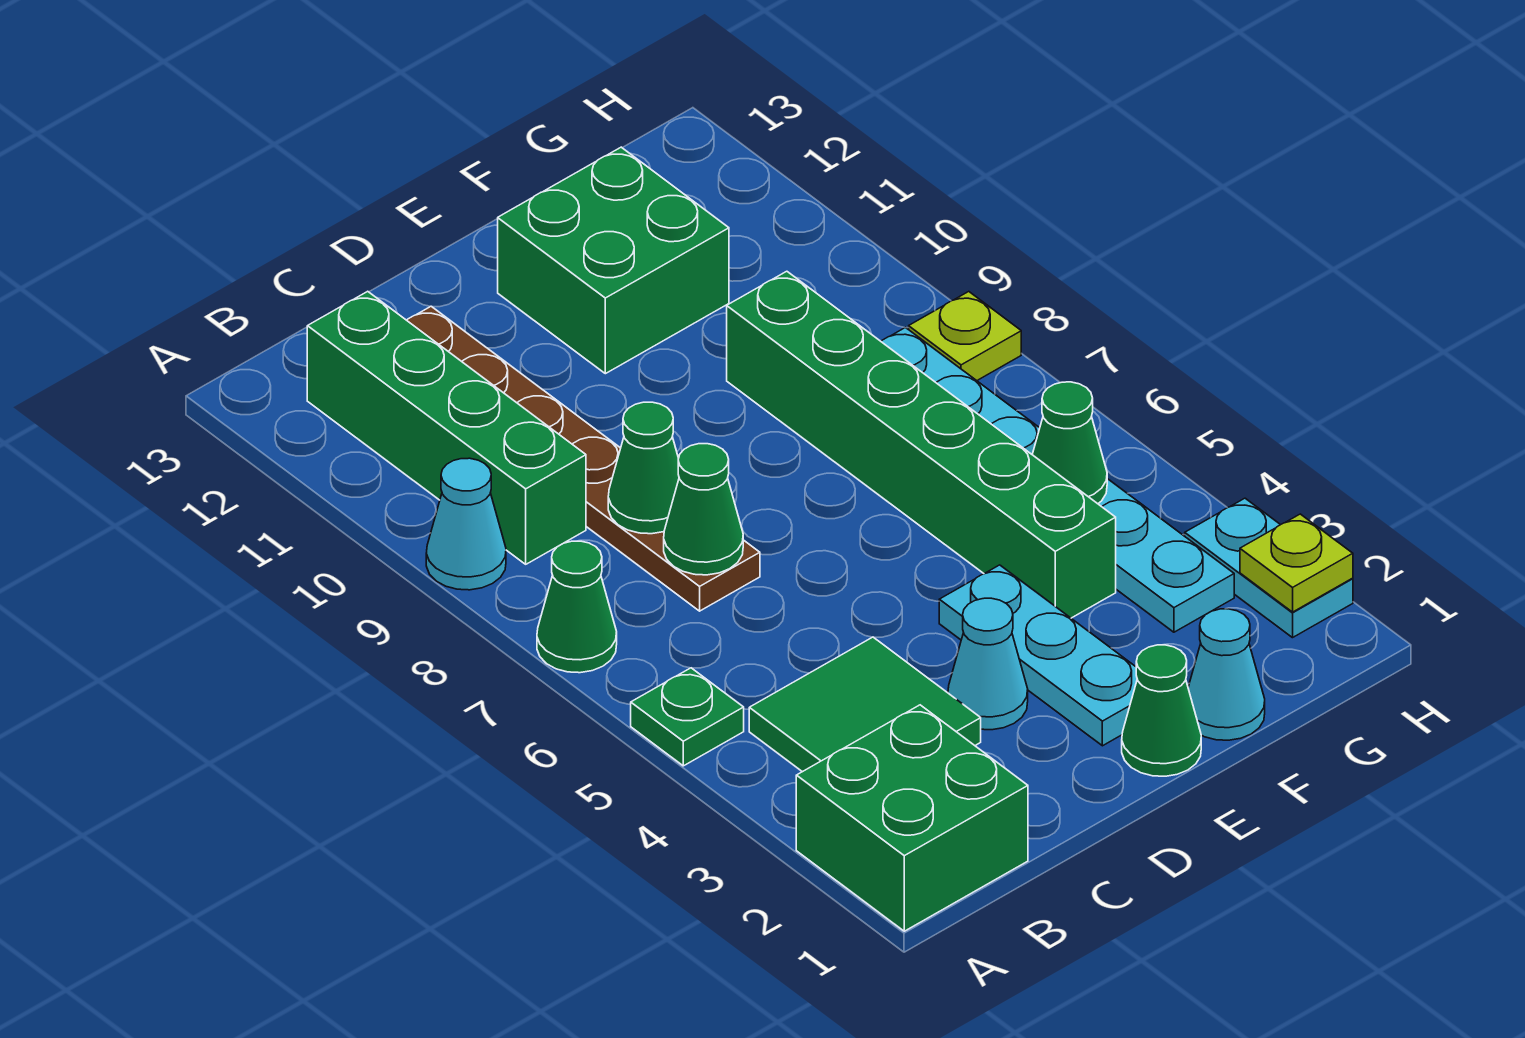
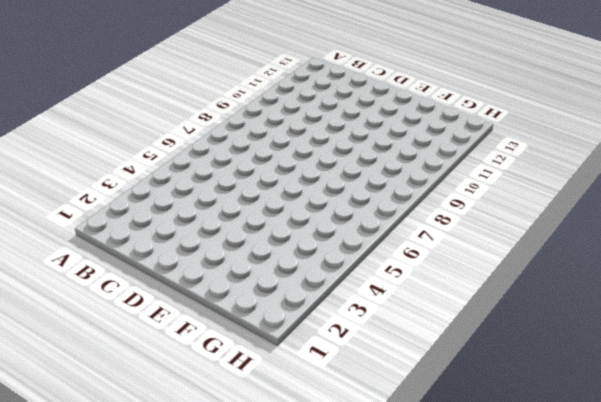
none -> green 2x2 brick [796,705,1028,931]
none -> green 1x1 plate [631,668,744,766]
none -> green 1x1 cone [537,541,617,673]

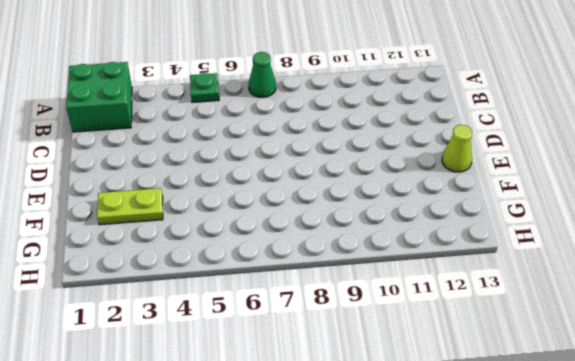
lime 1x1 cone [442,125,472,172] -> none
lime 1x2 plate [97,188,163,225] -> none
none -> cyan 1x1 cone [426,458,506,590]
none -> green 2x2 tile [749,637,981,772]
none -> green 1x4 brick [307,291,586,564]

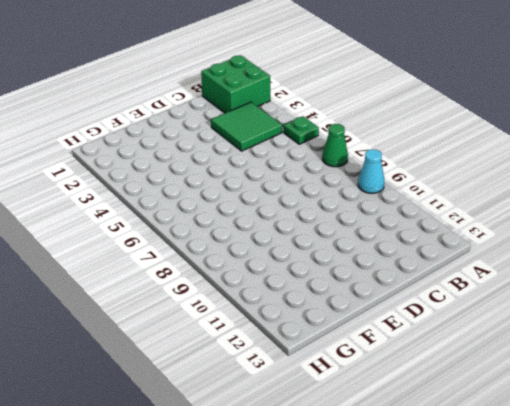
none -> green 1x4 brick [307,291,586,564]
none -> brown 1x6 plate [407,306,760,611]
none -> cyan 1x1 cone [948,598,1028,730]

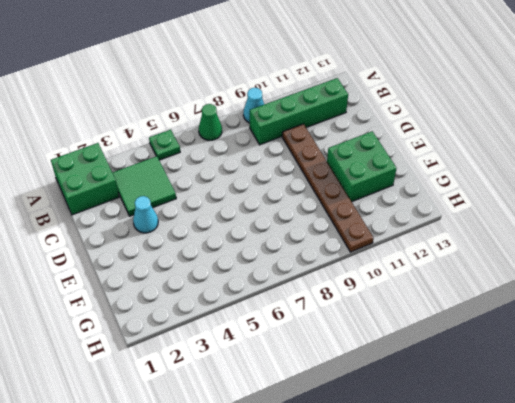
brown 1x6 plate [282,124,374,252] -> brown 1x6 plate turned to [407,306,760,611]
none -> green 1x1 cone [1122,645,1201,776]
none -> cyan 1x3 plate [939,565,1137,746]
none -> cyan 1x1 cone [1188,609,1265,740]

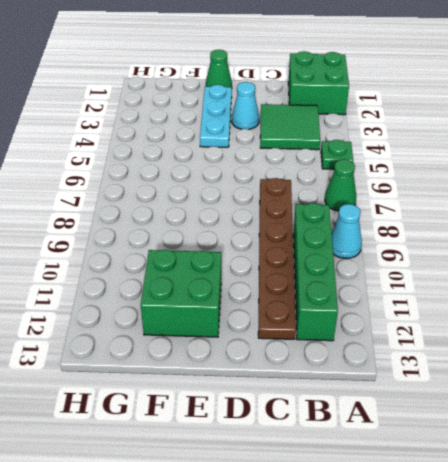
none -> cyan 1x1 cone [1188,609,1265,740]
none -> green 1x6 brick [727,271,1116,618]
none -> cyan 1x6 plate [881,328,1234,632]

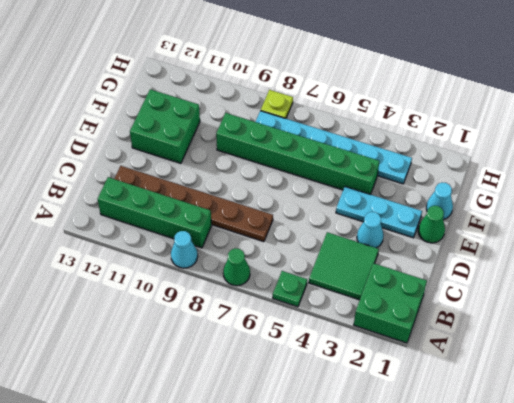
none -> cyan 1x2 plate [1185,498,1353,638]
none -> green 1x1 cone [664,444,743,575]
none -> green 1x1 cone [608,402,679,534]

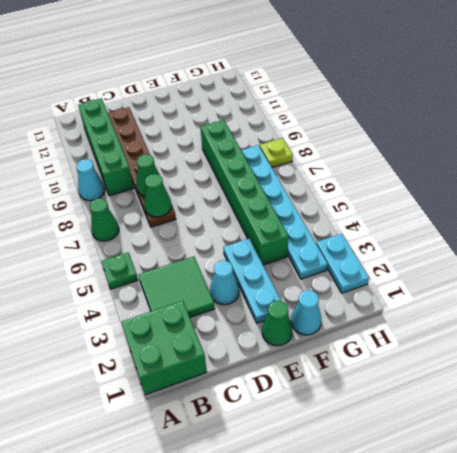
none -> green 2x2 brick [498,147,729,374]
none -> green 1x1 cone [1032,382,1107,504]
none -> lime 1x1 plate [1240,514,1353,612]

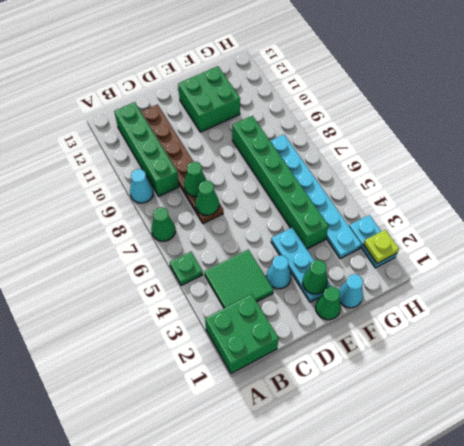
green 1x1 cone [303,260,328,294] -> green 1x1 cone moved to [1032,382,1107,504]
none -> lime 1x1 plate [909,292,1021,381]

